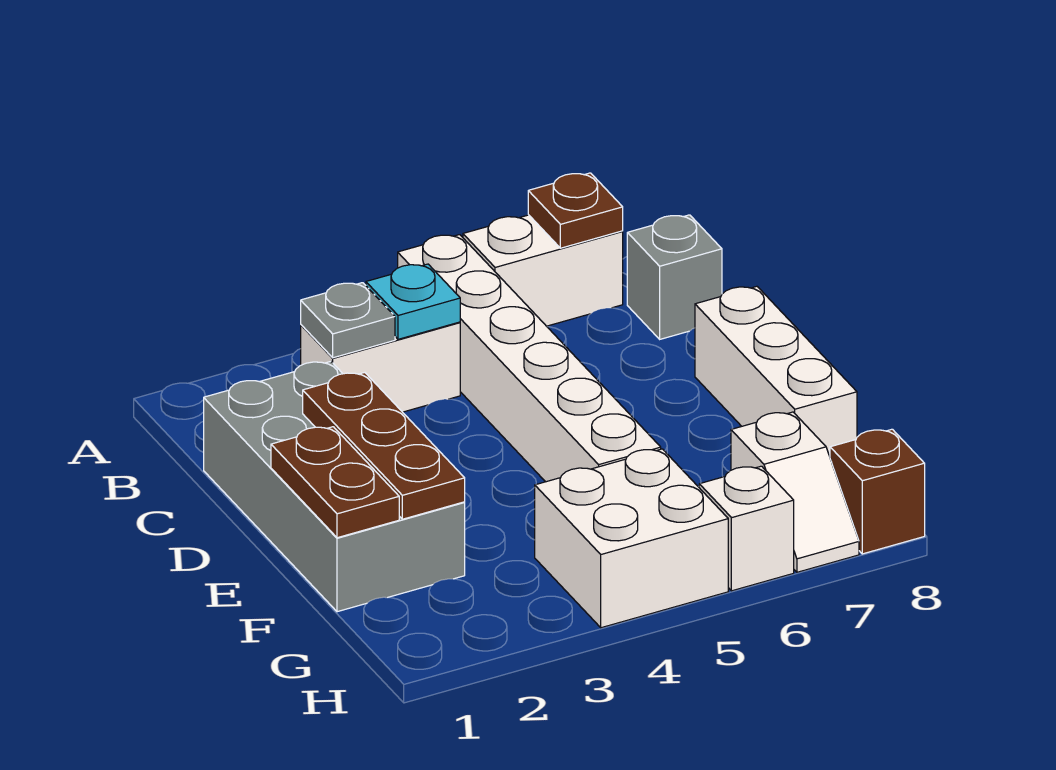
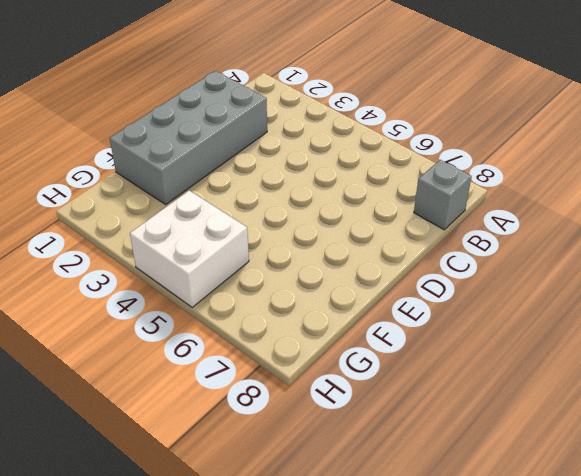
none -> white 1x6 brick [398,235,661,482]
none -> white 1x2 brick [463,215,623,326]
none -> white 1x2 brick [301,322,460,412]

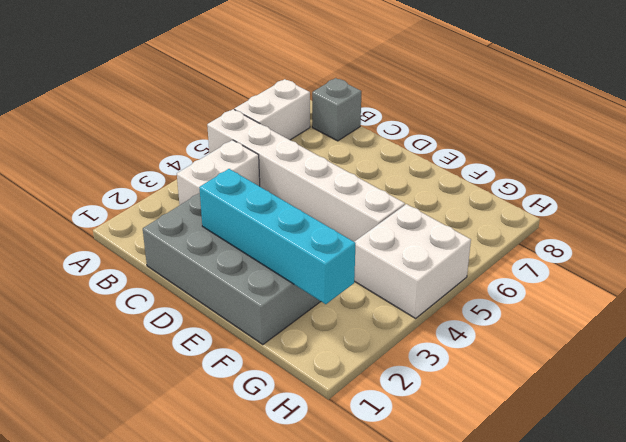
cyan 1x4 brick [199,169,355,304] -> brown 1x3 plate [303,373,465,519]
none -> white 1x3 brick [695,286,857,456]
none -> white 1x2 slope [731,412,859,572]
none -> white 1x1 brick [699,466,794,591]

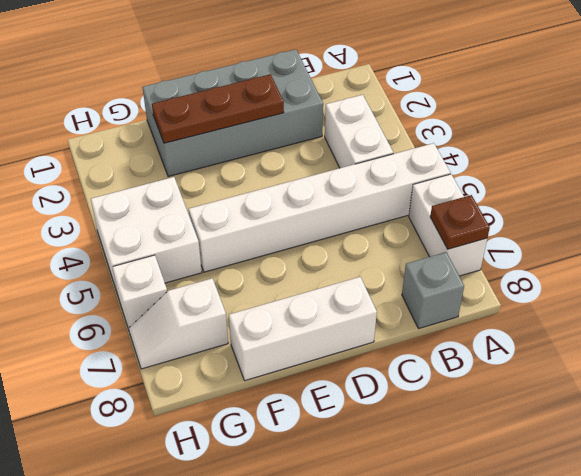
none -> brown 1x1 brick [830,429,925,554]
none -> grey 1x1 plate [301,283,395,358]
none -> cyan 1x1 plate [366,264,460,339]

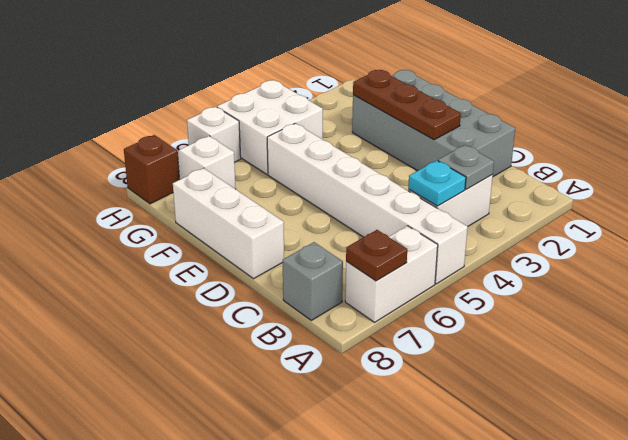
none -> brown 1x2 plate [271,427,399,538]

